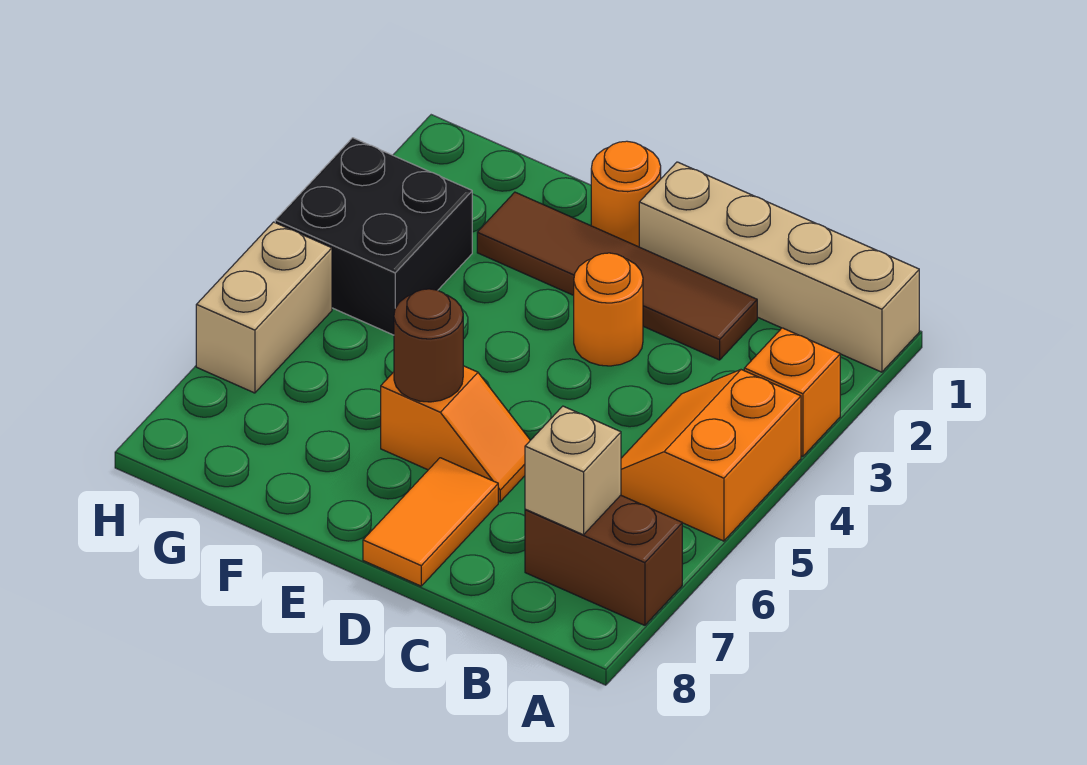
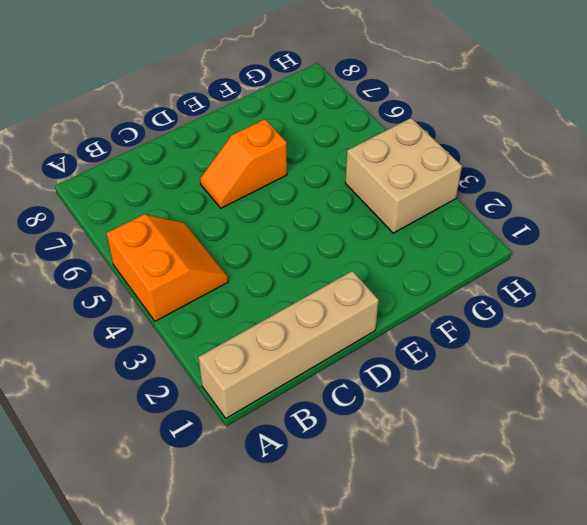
tan 2x2 brick [345,118,462,233] -> black 2x2 brick [275,138,472,335]
none -> orange 1x1 brick [744,328,840,457]
none -> brown 1x2 brick [525,495,682,625]
none -> brown 1x4 tile [477,192,757,360]

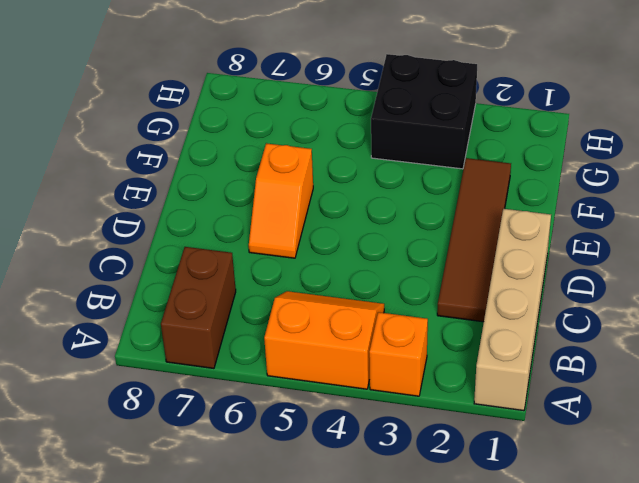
none -> orange 1x1 round brick [574,253,643,366]
none -> orange 1x2 tile [363,458,498,586]
none -> orange 1x1 round brick [591,141,661,247]

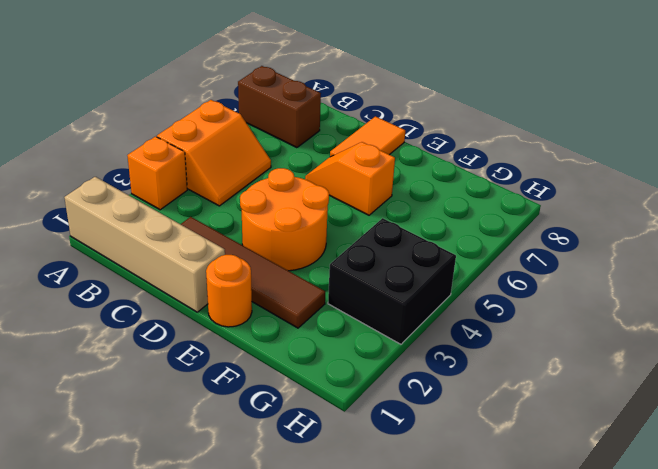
orange 2x2 round brick [240,168,329,271] -> orange 1x1 round brick [574,253,643,366]
none -> tan 1x2 brick [196,222,332,393]
none -> tan 1x1 brick [525,406,621,535]
none -> brown 1x1 round brick [394,289,463,402]

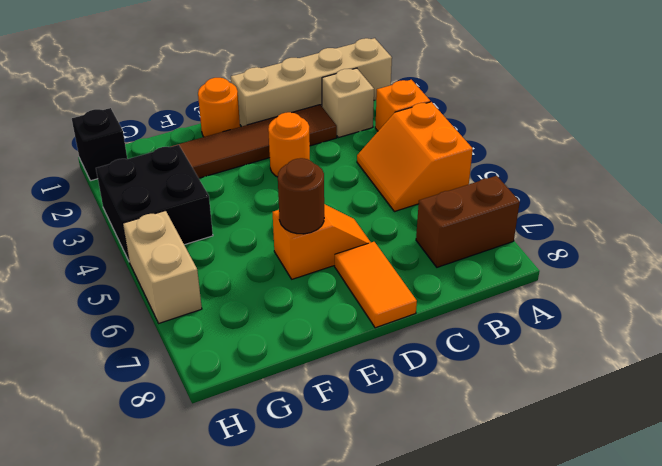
tan 1x1 brick [322,68,374,138] -> tan 1x1 brick moved to [525,406,621,535]
black 1x1 brick [72,108,127,181] -> none

